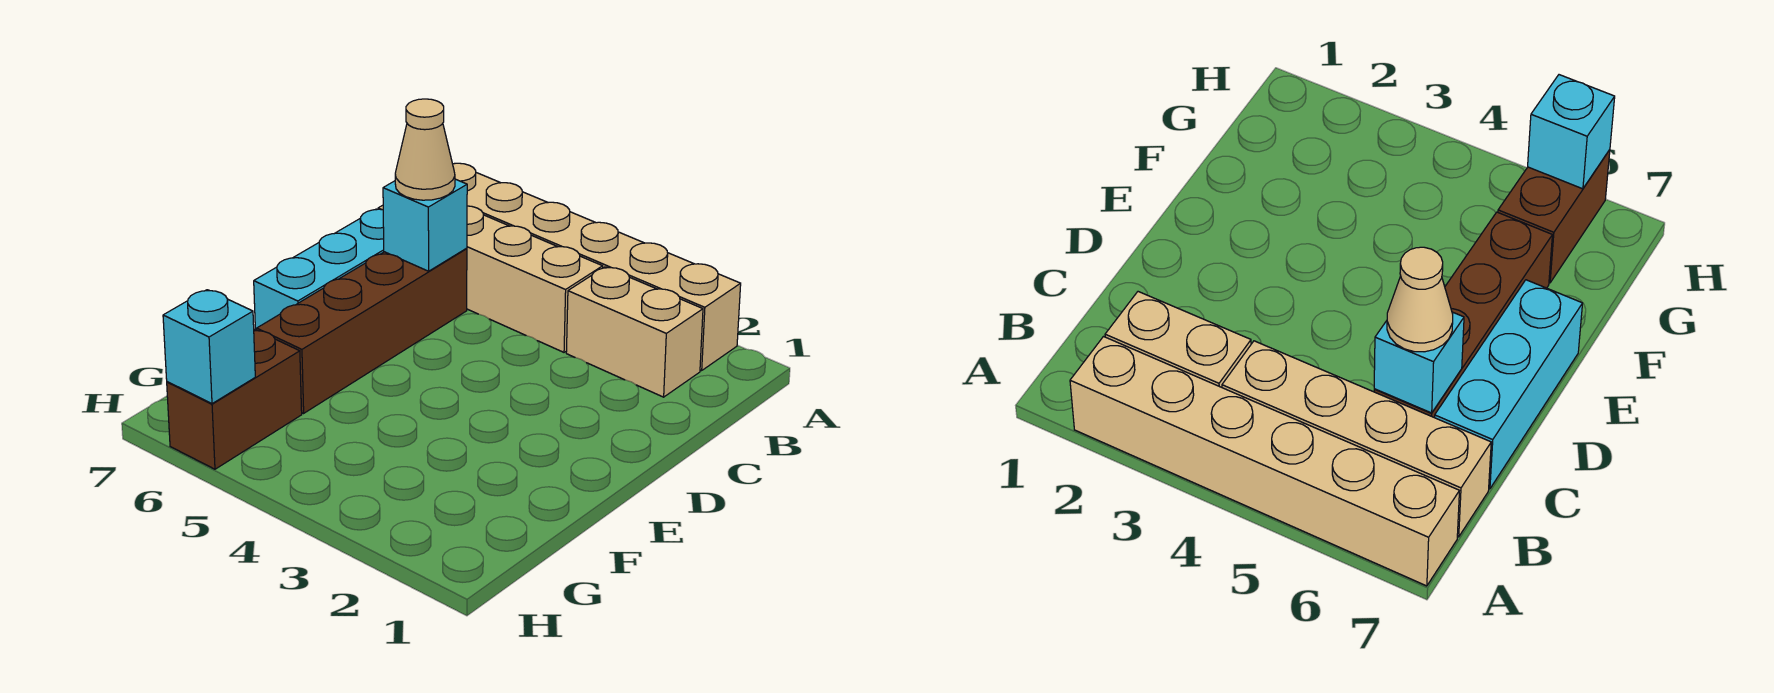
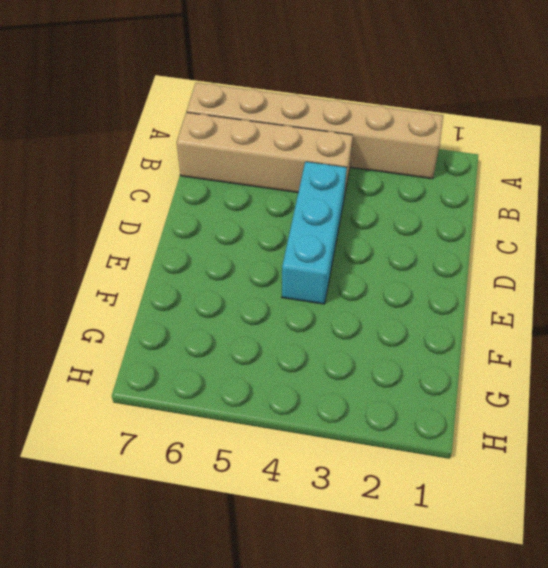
cyan 1x3 brick [282,162,347,304] -> cyan 1x3 brick moved to [254,209,384,330]
none -> tan 1x2 brick [566,267,703,397]
none -> brown 1x4 brick [257,248,467,413]

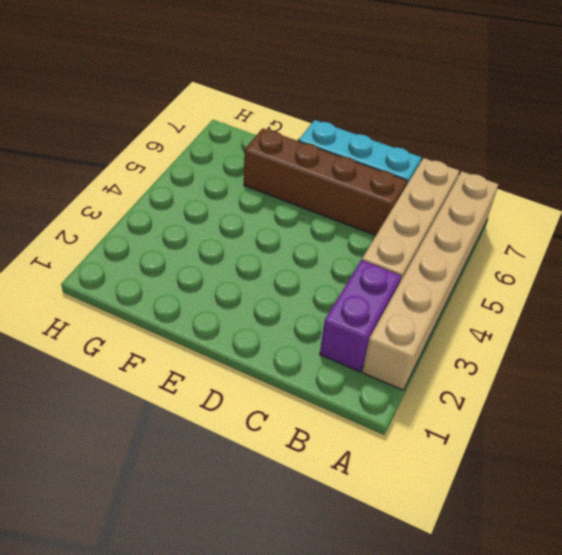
purple 1x2 brick [320,260,401,372] -> tan 1x2 brick [566,267,703,397]
none -> brown 1x2 brick [167,329,302,469]
none -> cyan 1x1 brick [383,179,467,271]

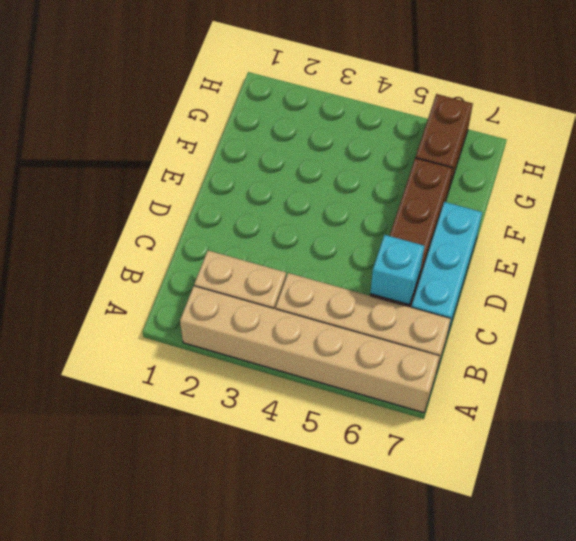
none -> cyan 1x1 brick [163,290,255,404]
none -> tan 1x1 cone [395,99,455,200]

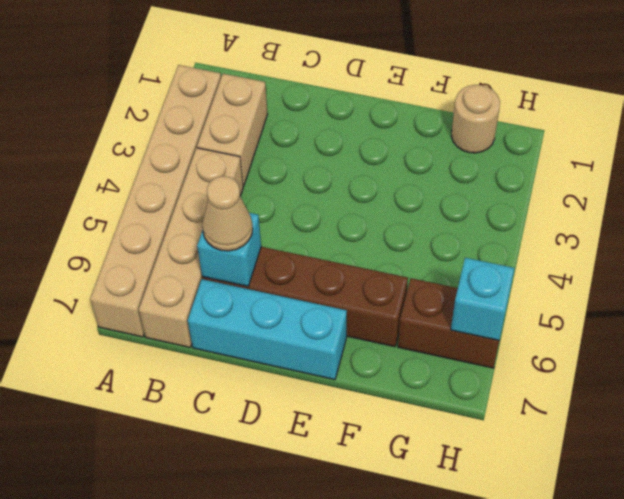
tan 1x1 round brick [451,85,500,153] -> none

